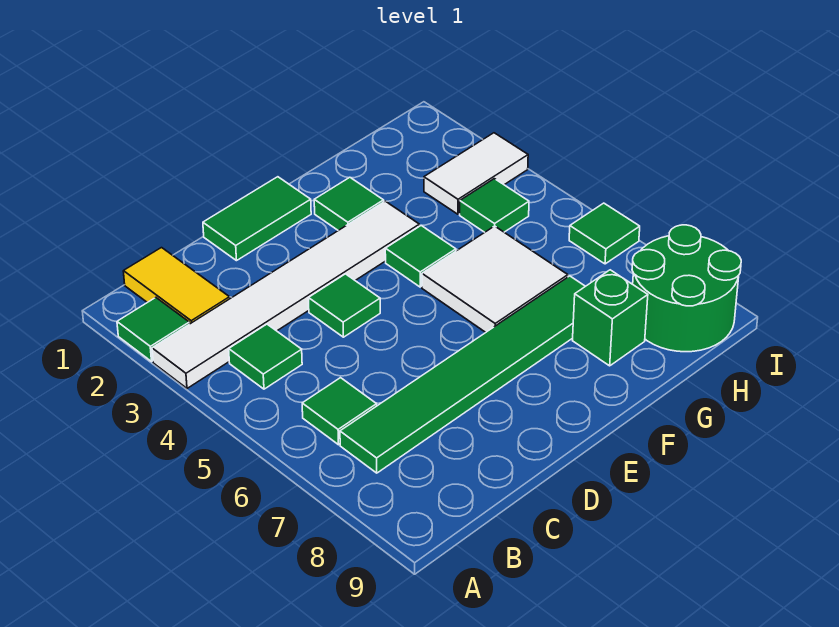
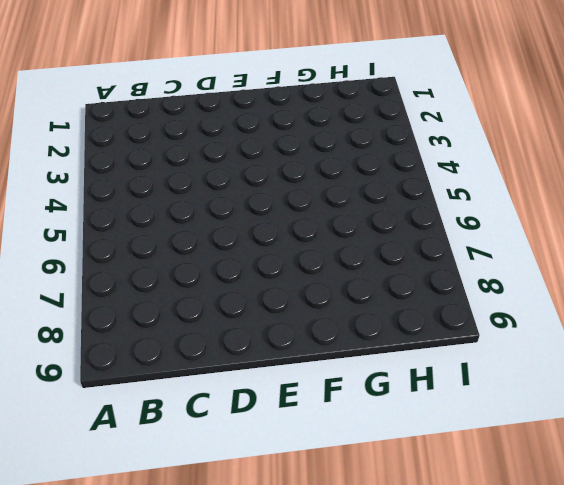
none -> green 1x1 tile [117,298,189,361]
none -> white 1x6 tile [152,201,419,388]
none -> yellow 1x2 tile [123,248,230,324]

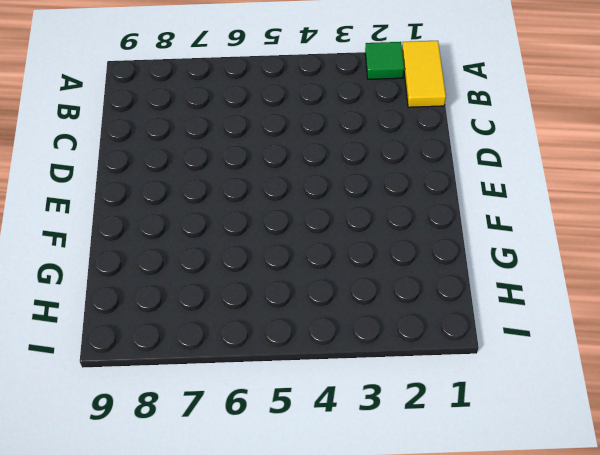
yellow 1x2 tile [402,41,446,107] -> yellow 1x2 tile turned to [123,248,230,324]
none -> white 1x6 tile [152,201,419,388]
none -> green 1x1 tile [229,324,302,389]
none -> green 1x1 tile [302,378,377,445]

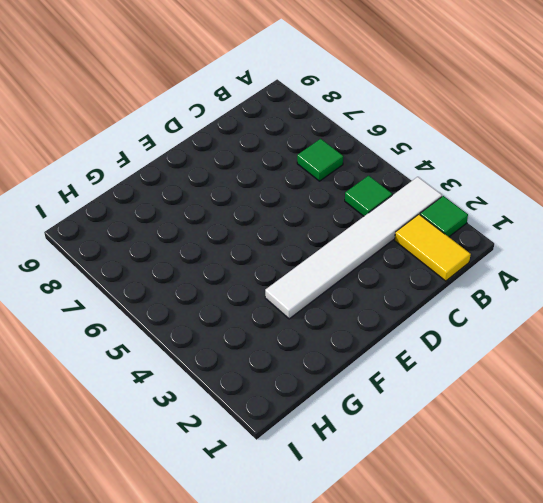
none -> green 1x6 tile [340,276,585,473]
none -> green 1x2 tile [203,177,311,261]
none -> green 1x1 tile [308,274,380,337]

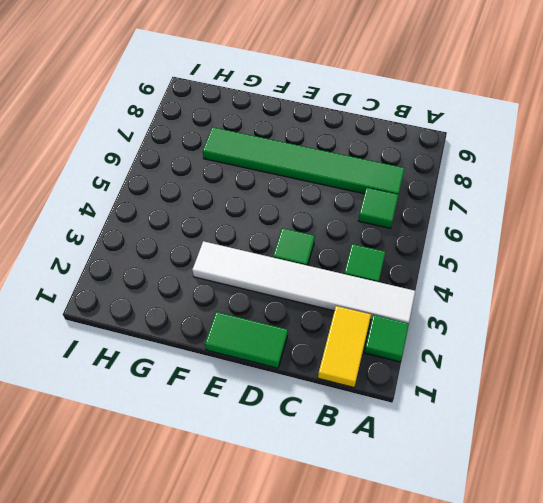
none -> green 1x1 tile [314,177,384,230]
none -> green 1x1 tile [385,225,456,287]
none -> white 2x2 tile [422,226,568,332]

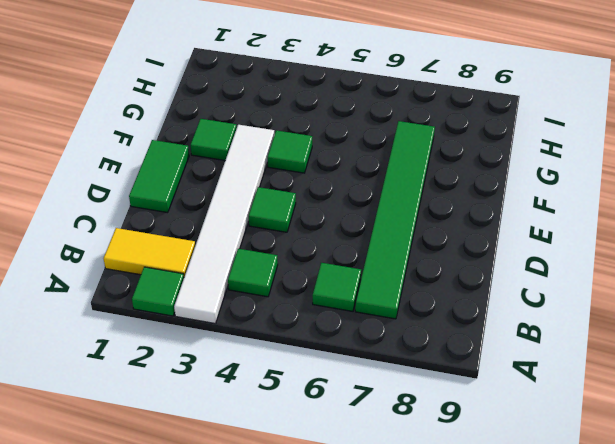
none -> white 2x2 tile [422,226,568,332]
none -> green 1x1 brick [573,270,648,366]
none -> white 1x2 tile [424,133,528,214]

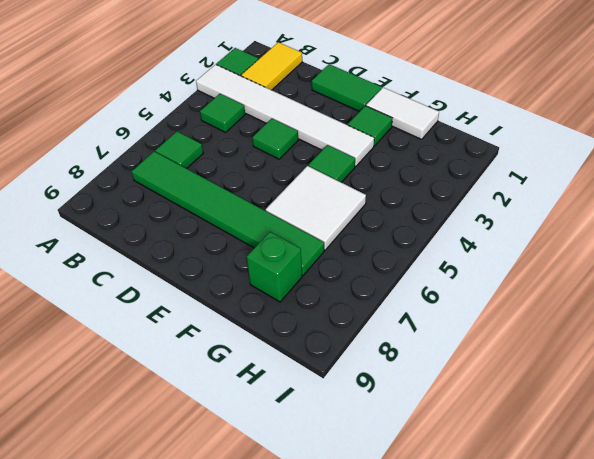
white 1x2 tile [366,87,439,139] -> white 1x2 tile moved to [424,133,528,214]
none -> green 1x1 tile [460,179,529,232]
none -> green 2x2 round brick [632,225,741,352]
none -> green 1x1 tile [569,203,640,264]

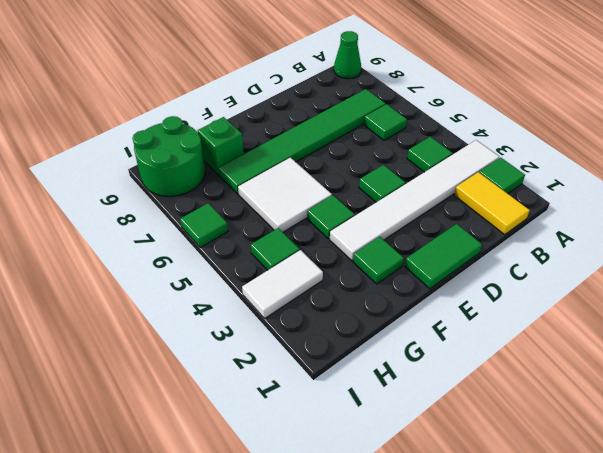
green 1x1 cone [334,31,361,79] -> none

